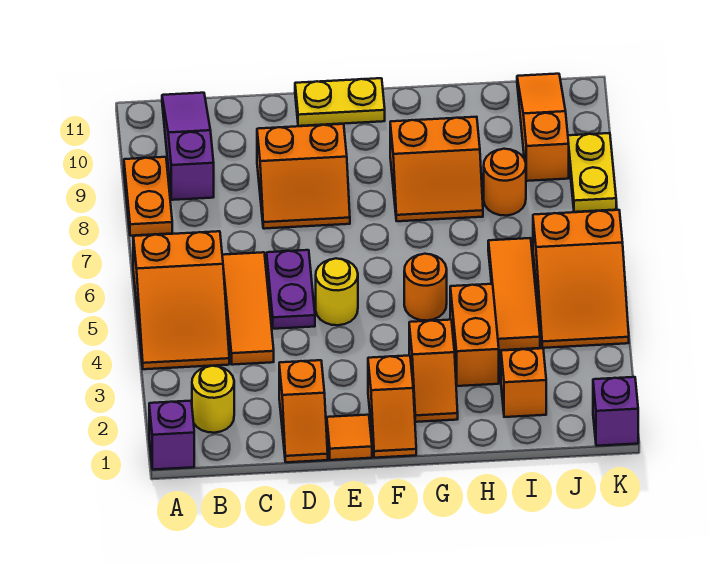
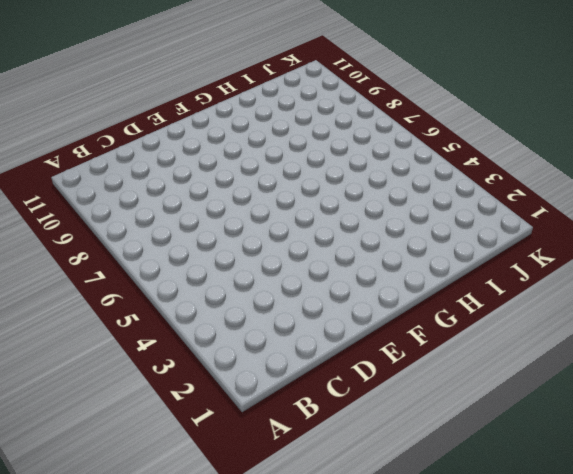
none -> purple 1x1 brick [149,401,194,470]
none -> orange 2x3 slope [133,231,229,369]
none -> orange 1x2 plate [124,157,172,236]

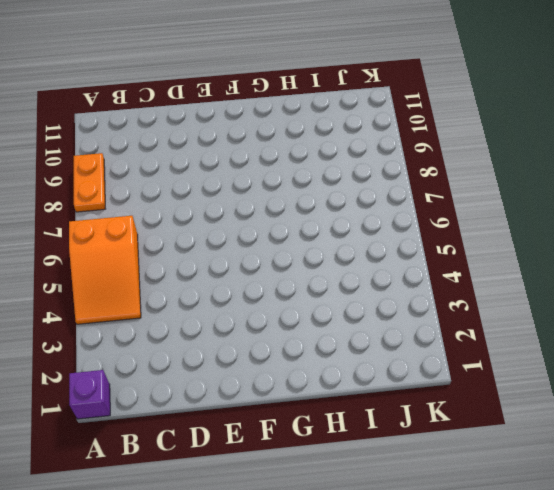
none -> yellow 1x1 round brick [192,366,234,433]
none -> purple 1x3 slope [162,93,214,200]
none -> orange 1x3 tile [222,252,274,365]

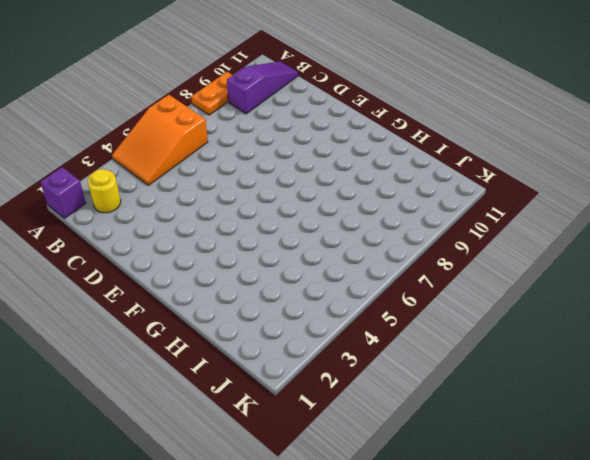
none -> orange 1x3 tile [222,252,274,365]
none -> orange 1x2 slope [279,360,328,462]
none -> purple 1x2 plate [267,250,315,329]

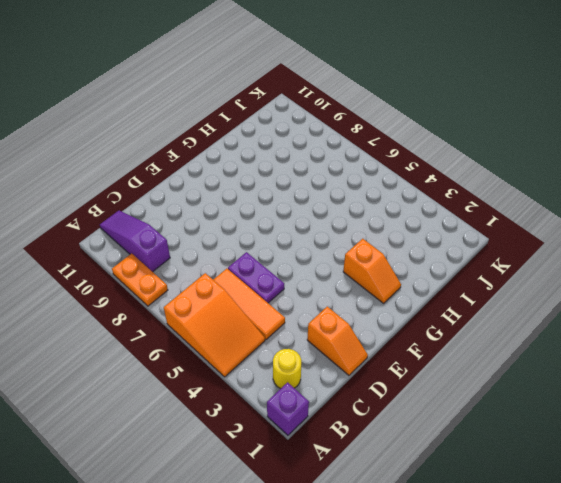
none -> orange 2x2 slope [257,124,350,229]
none -> orange 1x1 tile [327,415,372,460]
none -> yellow 1x1 round brick [316,258,358,325]

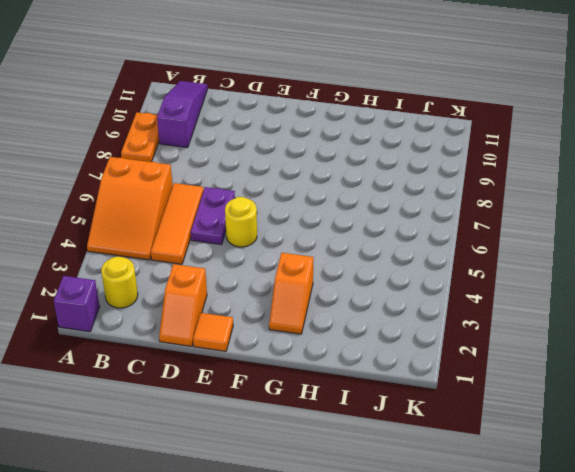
none -> orange 2x2 slope [257,124,350,229]
none -> yellow 1x2 plate [295,78,385,126]
none -> orange 1x2 slope [368,355,416,458]

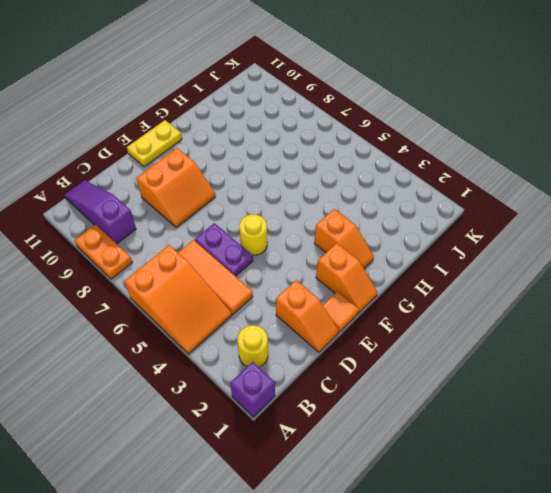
none -> orange 1x1 round brick [404,254,447,321]
none -> orange 2x2 slope [390,117,483,221]
none -> orange 1x2 brick [450,284,499,386]

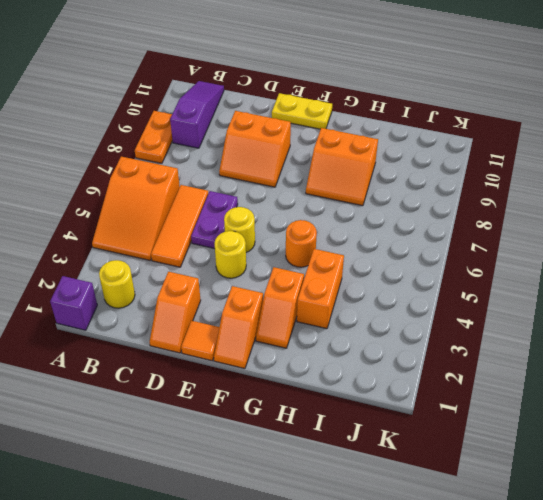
yellow 1x1 round brick [215,231,246,278] -> none
none -> orange 1x1 brick [501,348,546,417]
none -> orange 1x3 tile [488,238,540,350]
none -> orange 1x1 round brick [484,149,526,216]

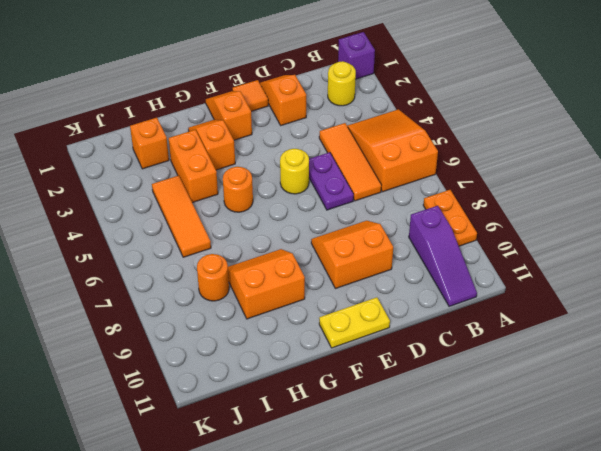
none -> orange 2x3 slope [533,210,629,348]
none -> orange 1x3 slope [517,74,569,181]
none -> purple 1x1 brick [593,377,638,446]

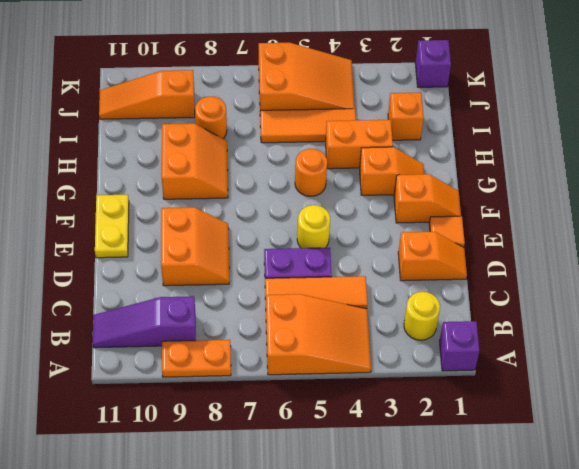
none -> yellow 1x2 plate [568,133,616,212]

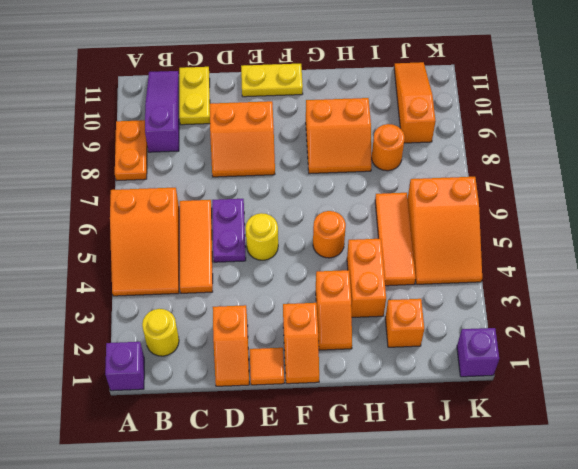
yellow 1x2 plate [179,67,210,125] -> yellow 1x2 plate moved to [568,133,616,212]

